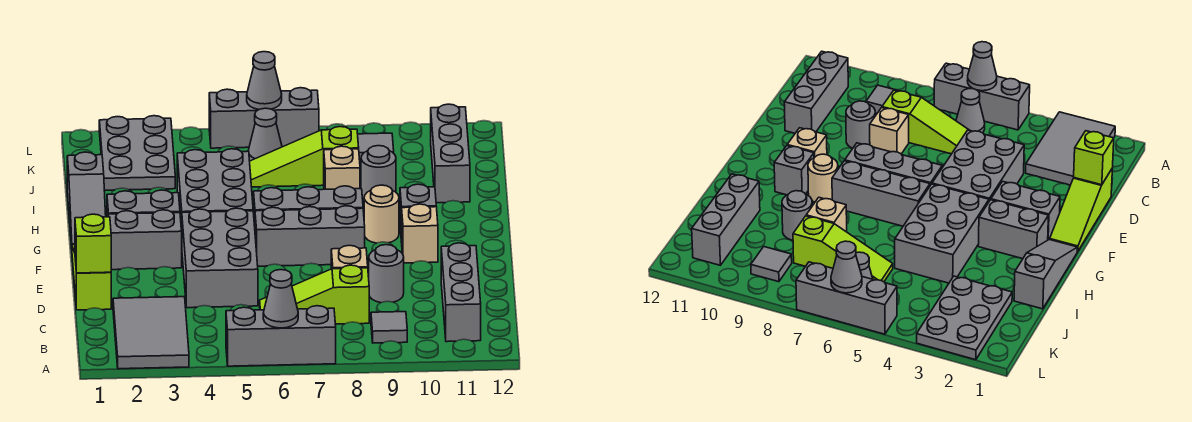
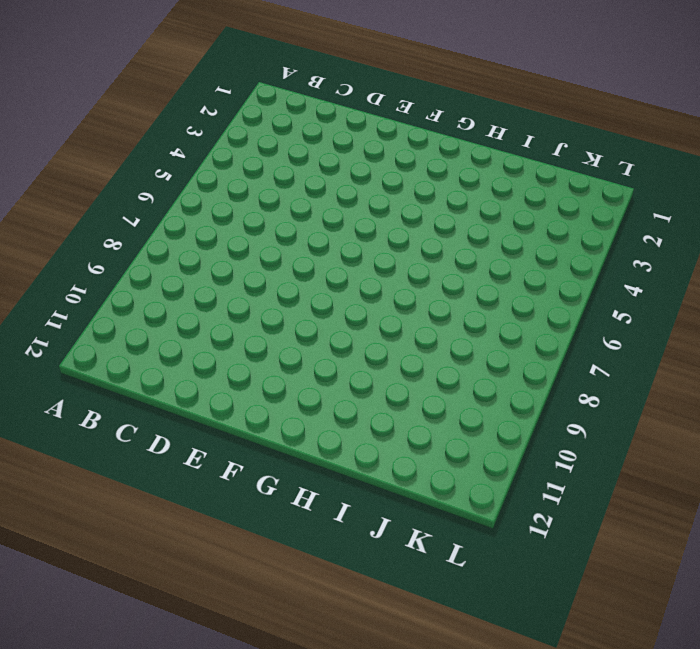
none -> grey 2x3 tile [113,297,189,369]
none -> grey 1x3 brick [226,306,336,366]
none -> grey 1x1 cone [956,89,985,133]
none -> grey 1x1 tile [371,312,407,343]

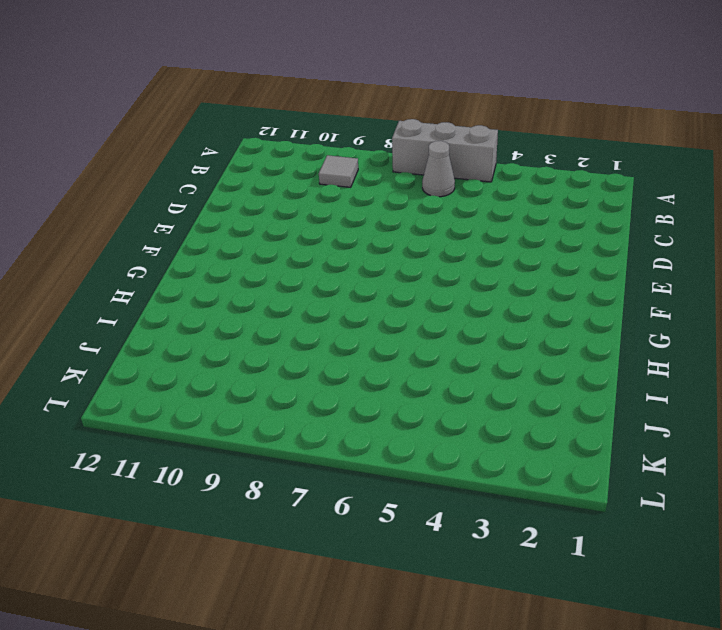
none -> grey 2x3 tile [113,297,189,369]
none -> grey 1x3 brick [441,243,481,342]
none -> lime 1x3 slope [260,265,369,324]
none -> lime 1x3 slope [72,245,111,310]

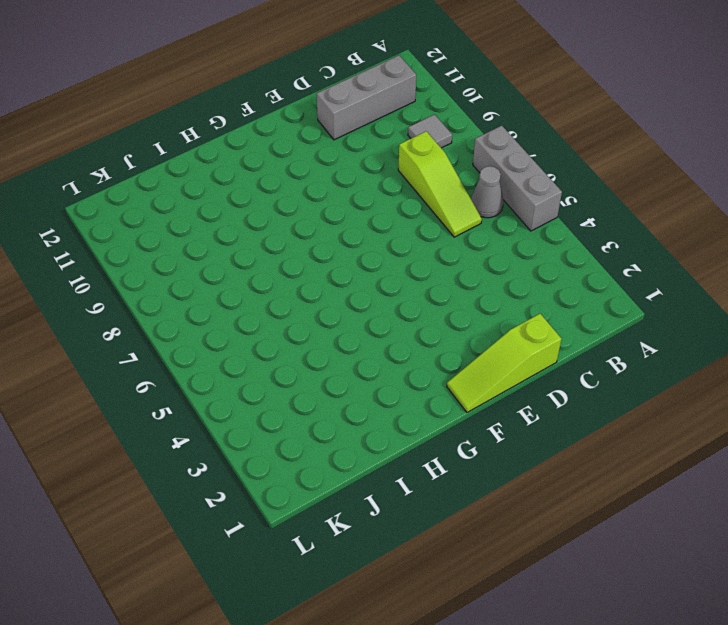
none -> grey 2x3 tile [113,297,189,369]
none -> grey 2x3 brick [182,208,258,308]
none -> tan 1x1 brick [331,245,368,269]
none -> grey 1x1 round brick [369,245,404,303]

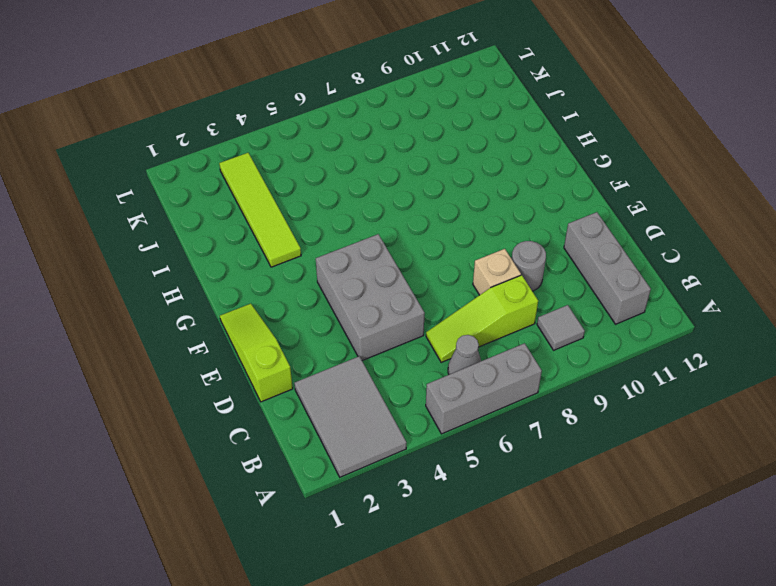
lime 1x4 tile [219,153,301,267] -> grey 2x3 plate [99,116,175,190]
none -> grey 1x2 brick [109,210,182,270]
none -> grey 1x3 brick [255,206,365,266]
none -> tan 1x1 brick [402,204,438,263]
none -> grey 1x3 slope [67,152,106,246]

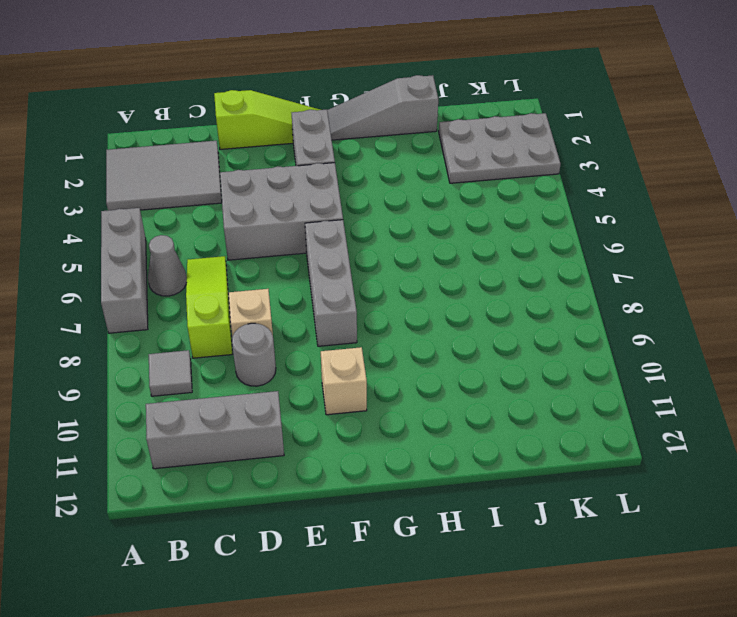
none -> grey 1x2 brick [107,190,180,217]
none -> grey 2x3 brick [177,149,253,231]
none -> grey 1x3 brick [254,186,363,226]
none -> tan 1x1 round brick [364,185,399,243]

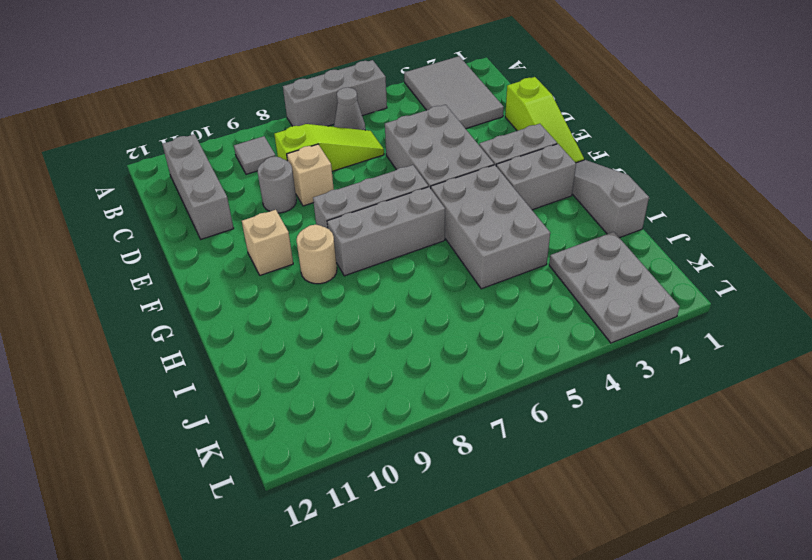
none -> grey 1x1 brick [400,184,436,242]
none -> tan 1x1 brick [324,146,360,189]
none -> grey 1x1 round brick [361,146,396,199]
none -> grey 1x3 brick [431,104,470,203]

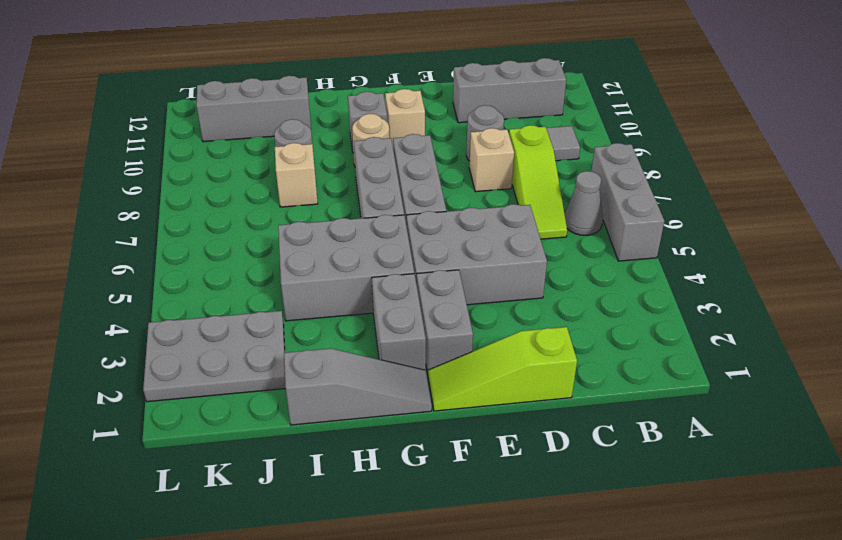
none -> grey 2x3 tile [113,297,189,369]
none -> lime 1x3 slope [250,127,359,187]
none -> grey 1x1 cone [248,108,282,161]
none -> grey 1x1 tile [358,133,394,165]

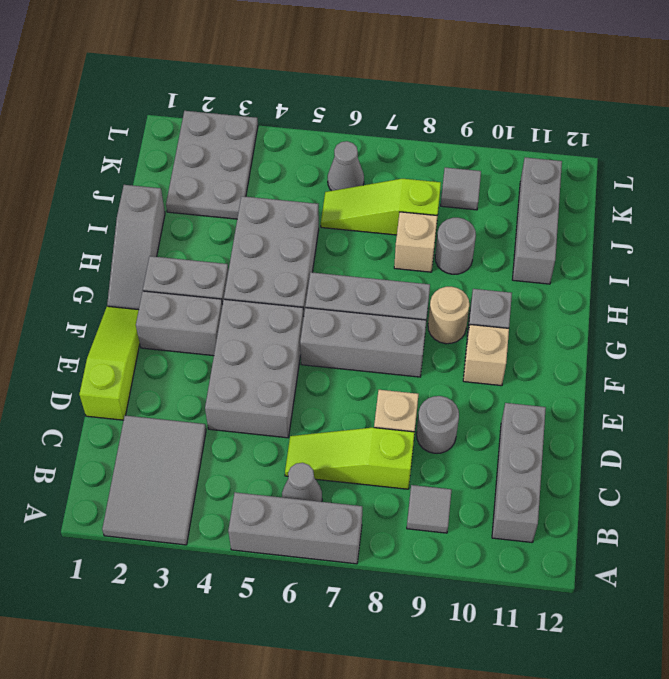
none -> grey 1x3 brick [209,88,319,148]
none -> grey 1x1 cone [263,270,298,328]
none -> lime 1x1 brick [75,214,111,273]
none -> grey 1x1 cone [247,52,282,109]

